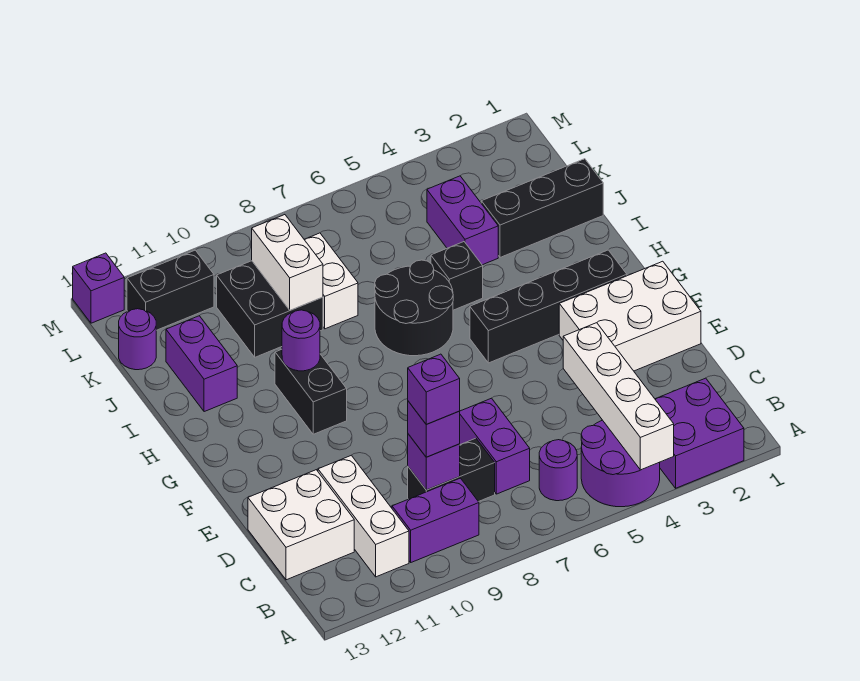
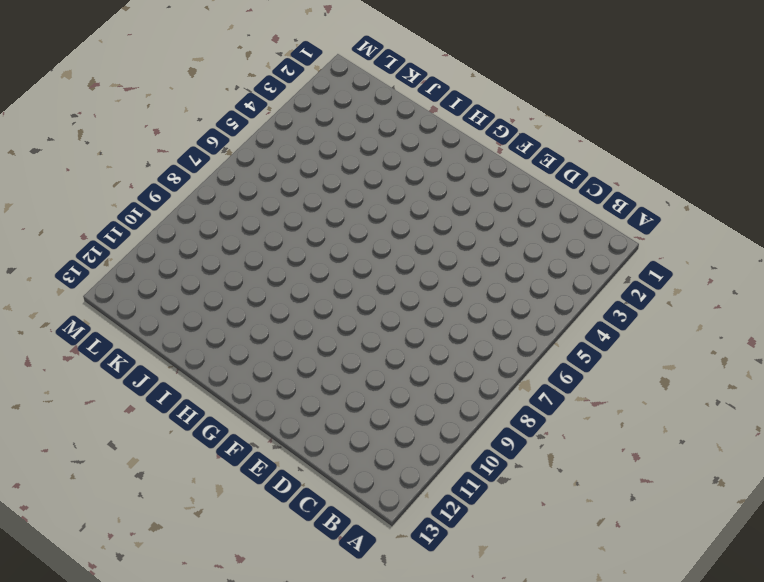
none -> purple 2x2 brick [655,378,744,488]
none -> purple 2x2 round brick [581,420,660,507]
none -> purple 1x1 round brick [539,440,577,501]

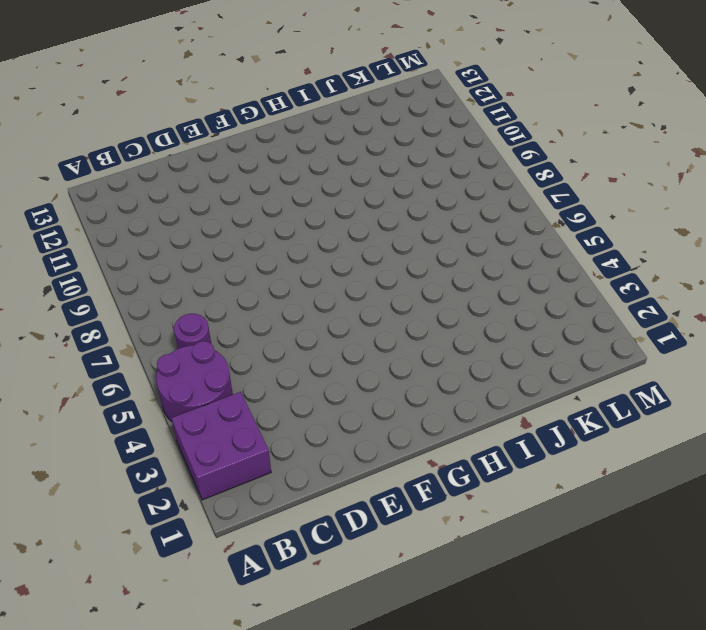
none -> purple 1x2 brick [392,478,479,562]
none -> white 1x3 brick [318,455,409,577]
none -> purple 1x2 brick [460,398,530,494]

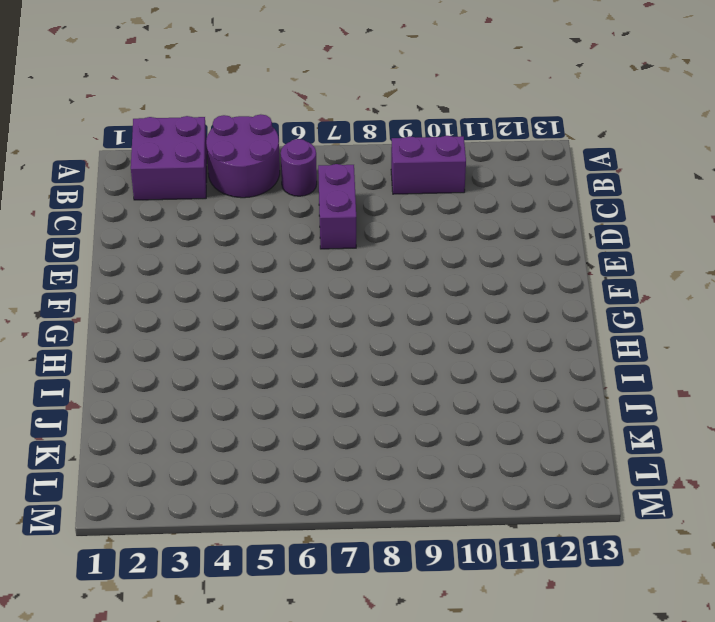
none -> white 1x3 brick [318,455,409,577]
none -> black 1x2 brick [408,438,495,502]
none -> white 2x2 brick [248,470,354,580]

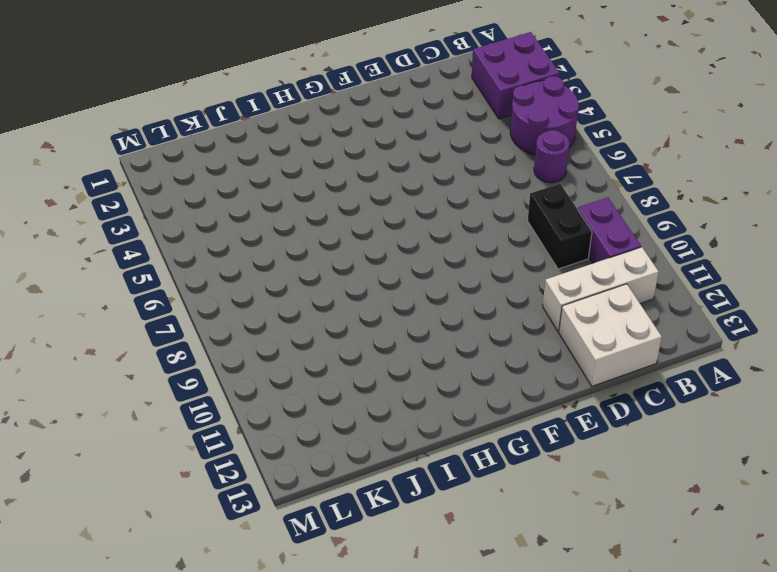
none -> purple 1x2 brick [460,398,530,494]
none -> white 2x3 brick [559,261,701,371]
none -> black 1x4 brick [470,250,627,363]

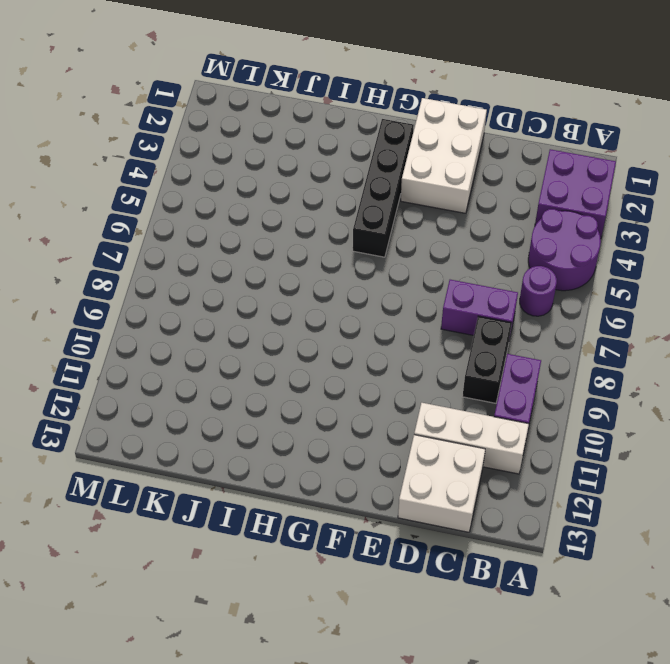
none -> black 1x2 brick [275,349,347,434]
none -> black 2x2 round brick [375,260,453,356]
none -> black 1x1 brick [431,242,483,310]

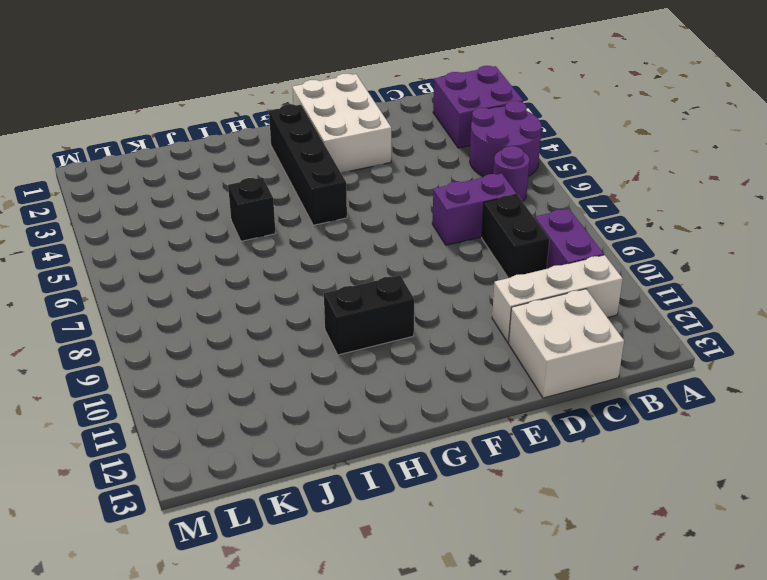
none -> black 2x2 round brick [375,260,453,356]
none -> purple 1x2 brick [166,316,237,412]
none -> black 1x3 brick [481,159,603,257]

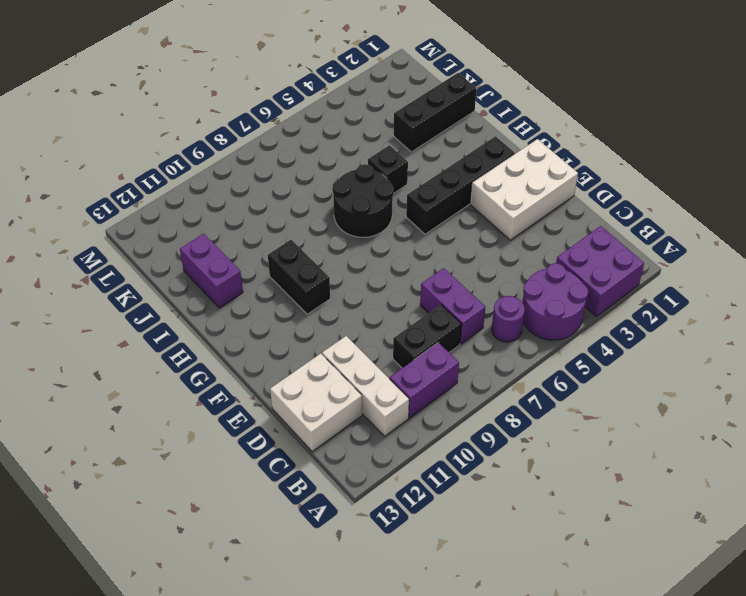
none -> purple 1x2 brick [427,176,498,265]
none -> white 1x2 brick [304,233,358,329]
none -> black 2x2 brick [217,261,323,357]

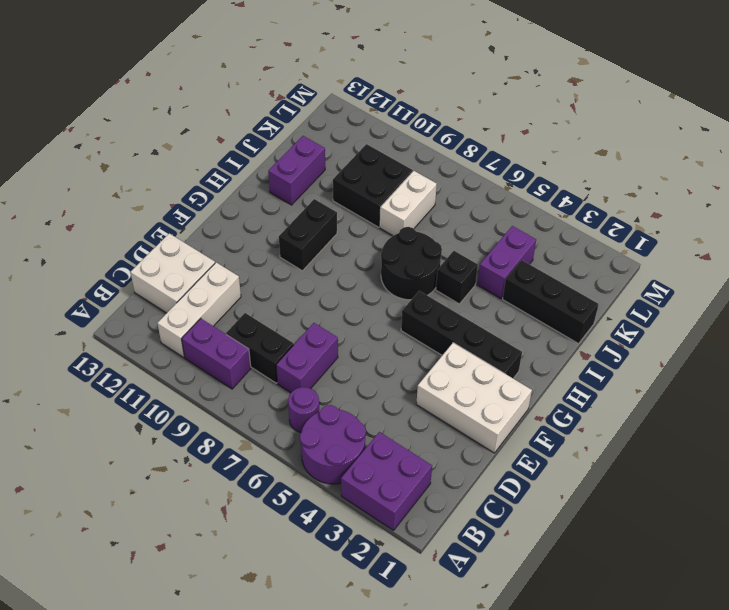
none -> purple 1x1 round brick [119,309,156,370]
none -> black 1x2 brick [127,250,214,330]
none -> purple 1x1 brick [73,253,124,323]

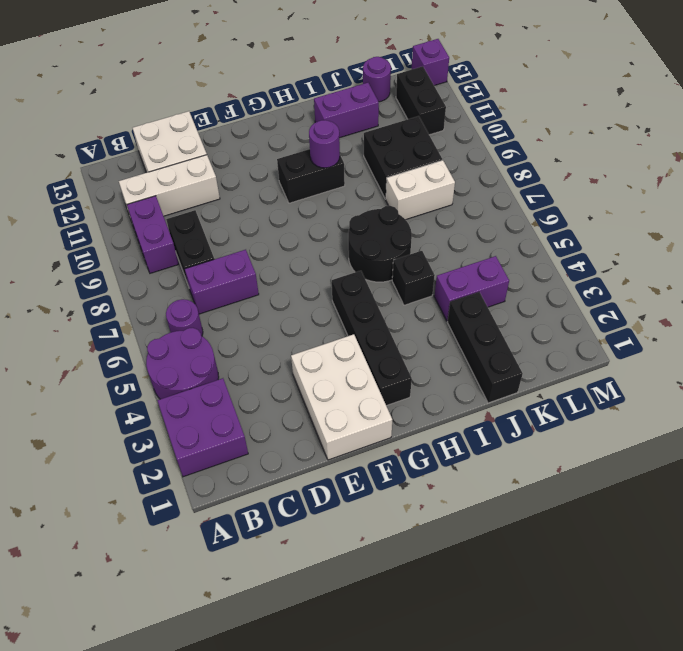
none -> white 1x4 brick [563,323,674,470]
none -> purple 1x1 brick [408,434,460,490]
none -> white 1x2 brick [252,215,323,310]

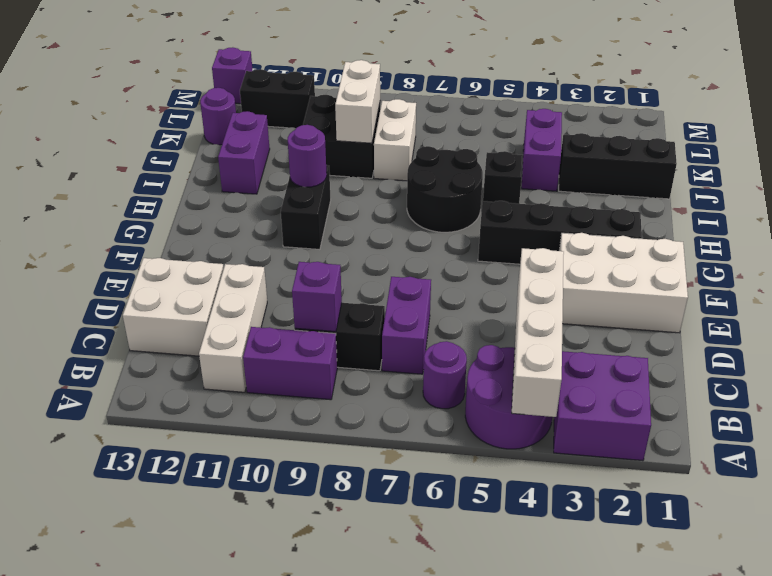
none -> purple 1x1 brick [408,401,460,457]
none -> purple 1x1 brick [408,354,460,424]

